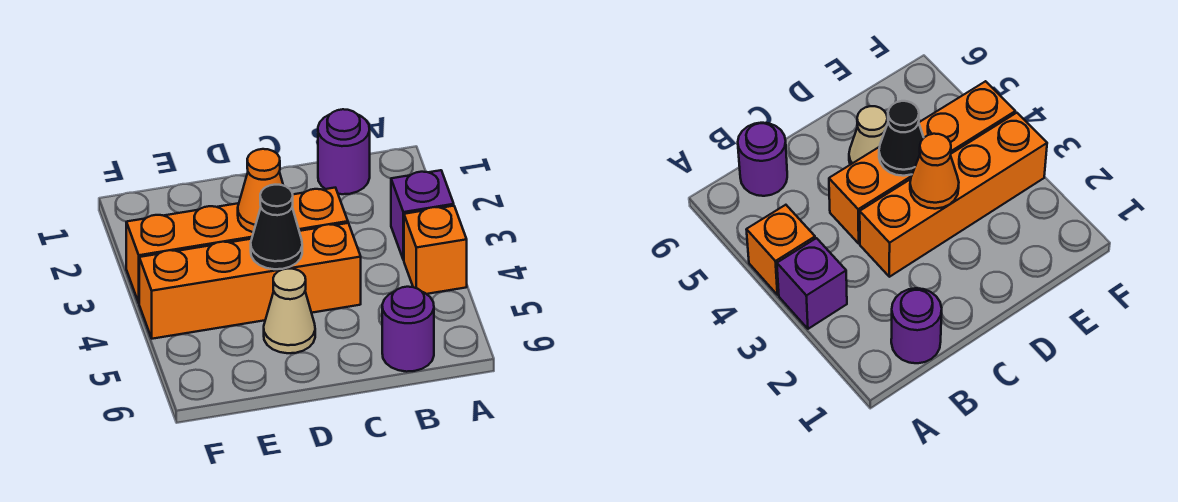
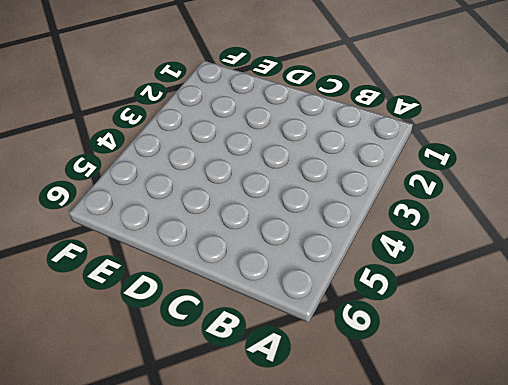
none -> purple 1x1 brick [391,170,454,260]
none -> orange 1x1 brick [404,206,467,294]

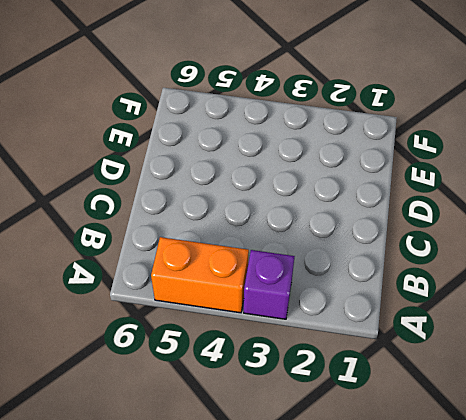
orange 1x2 brick [151,237,249,313] -> orange 1x1 brick [404,206,467,294]
none -> purple 1x1 round brick [318,109,370,194]
none -> purple 1x1 round brick [382,287,434,372]

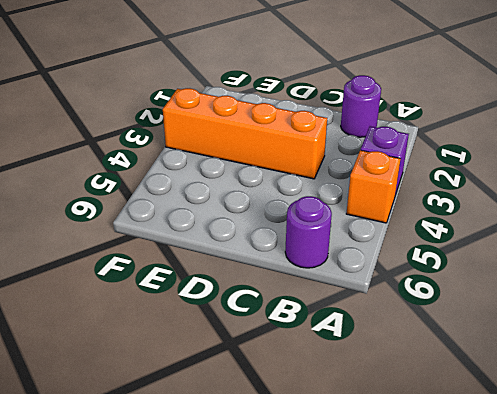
none -> orange 1x4 brick [139,223,361,339]
none -> tan 1x1 cone [264,269,315,353]

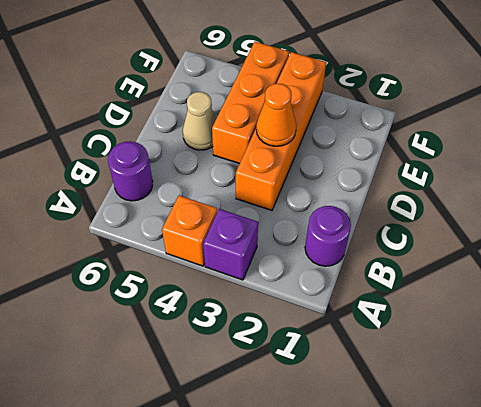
orange 1x3 brick [212,42,289,164] -> orange 1x4 brick [139,223,361,339]
none -> black 1x1 cone [251,185,302,269]

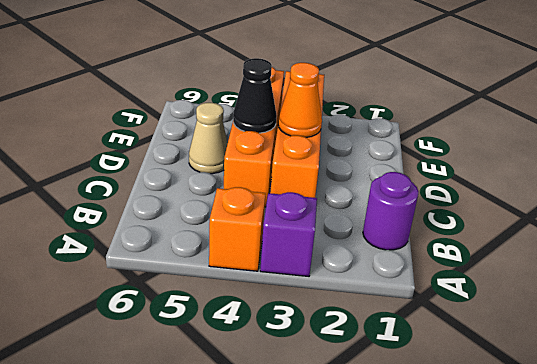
none -> purple 1x1 round brick [382,287,434,372]

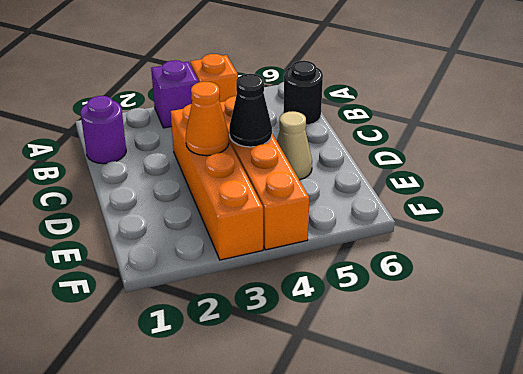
black 1x1 round brick [283,61,323,125] -> purple 1x1 round brick [382,287,434,372]

